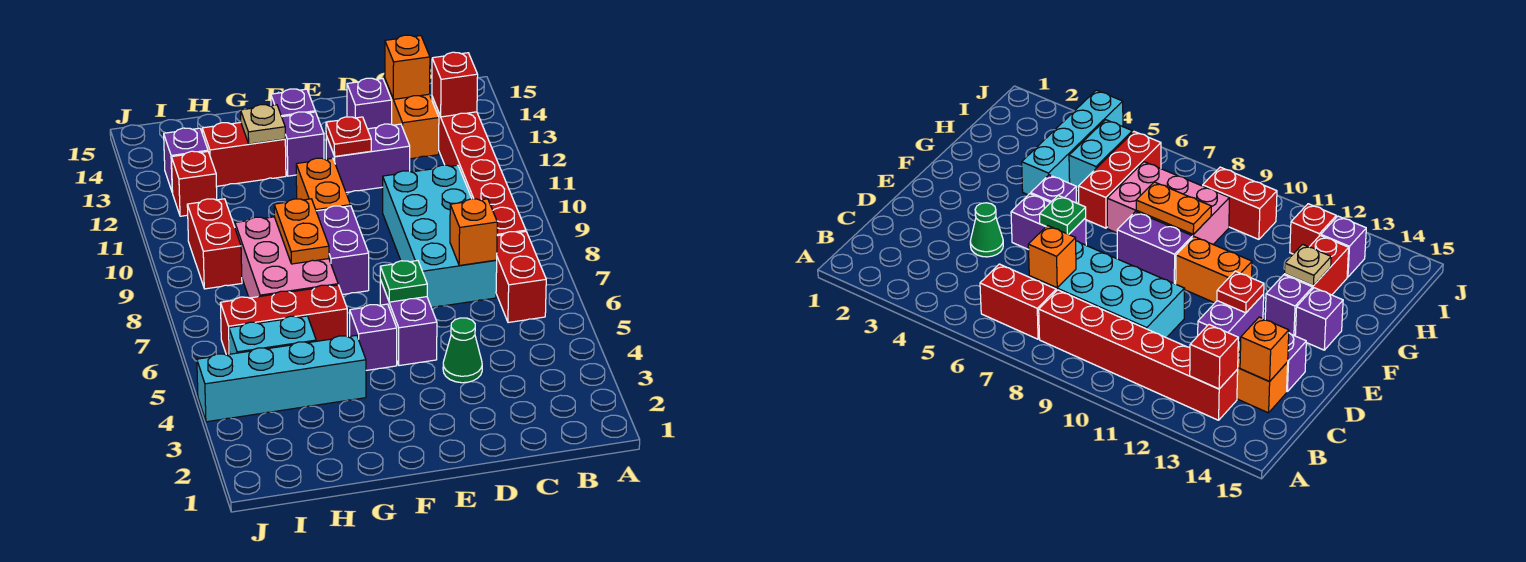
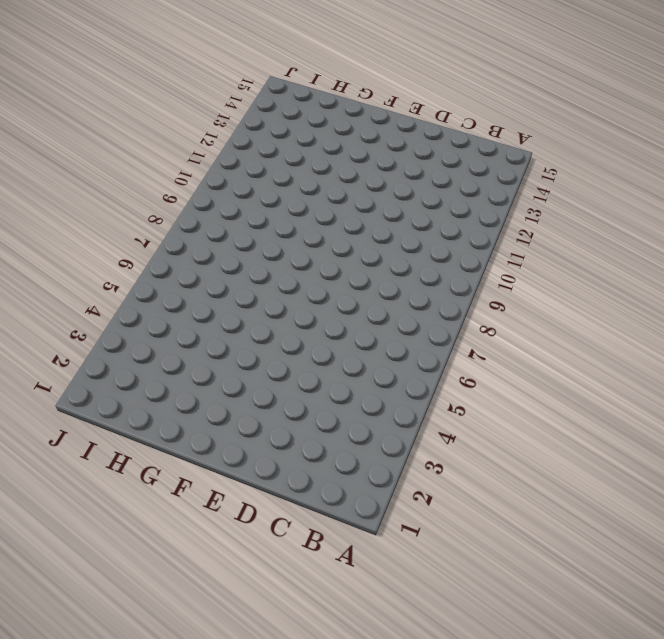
none -> red 1x2 brick [496,232,546,323]
none -> red 1x6 brick [432,97,526,236]
none -> cyan 2x4 brick [383,165,497,308]

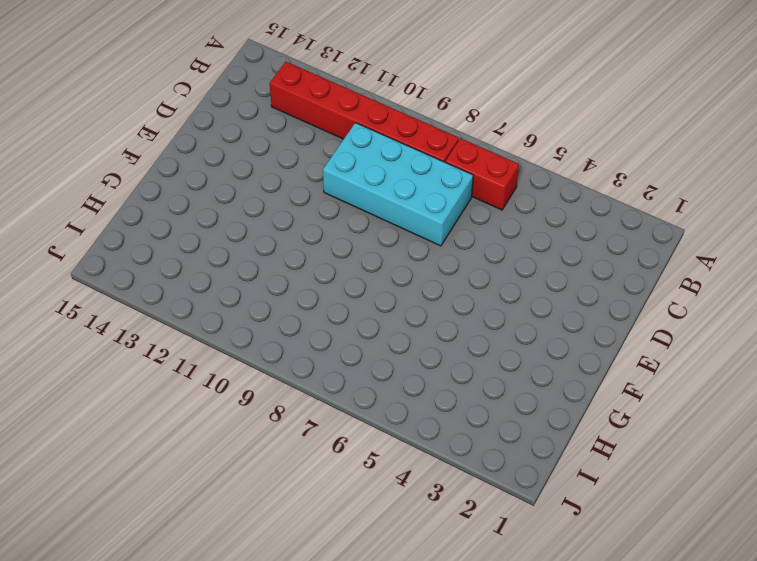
none -> orange 1x2 brick [385,80,439,159]
none -> green 1x1 cone [443,318,482,383]
none -> purple 1x2 brick [326,124,410,192]

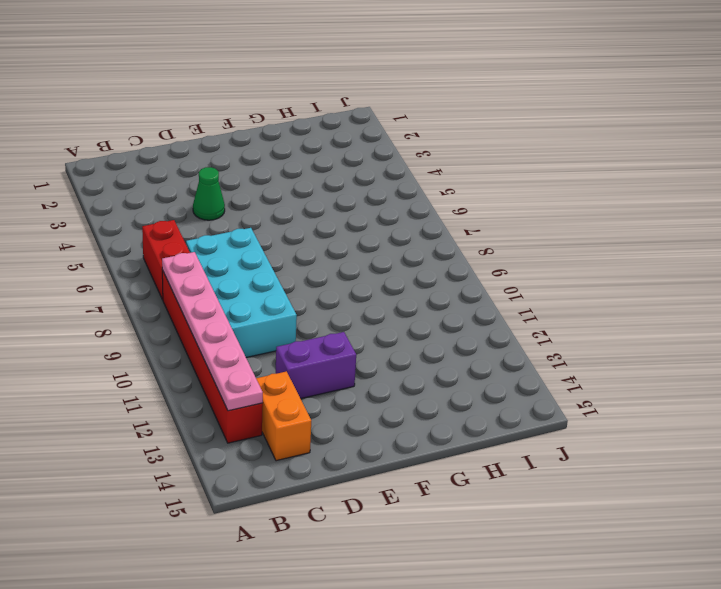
pink 1x6 plate [162,252,263,411] -> red 1x1 brick [432,52,478,117]
none -> purple 1x1 brick [347,78,392,129]
none -> purple 1x2 brick [380,280,437,366]
none -> purple 1x1 brick [350,304,397,370]

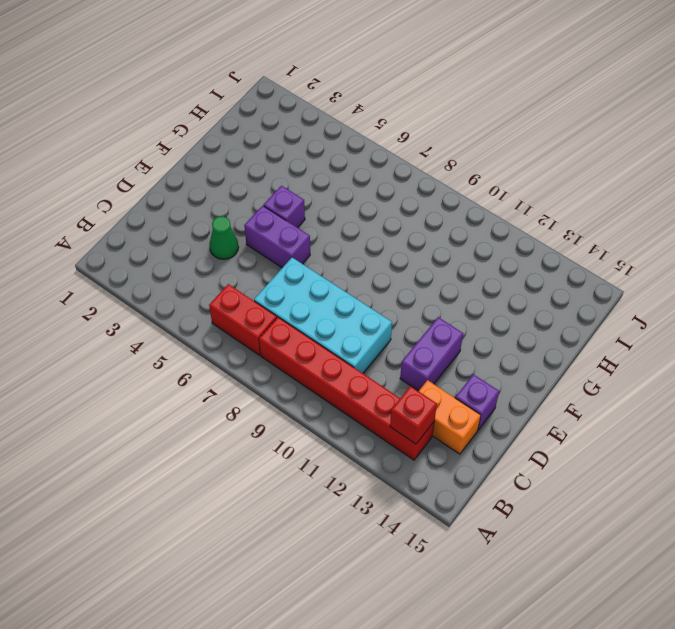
none -> purple 1x2 brick [316,206,369,295]
none -> orange 1x2 brick [296,158,350,211]
none -> purple 1x1 brick [282,112,324,176]

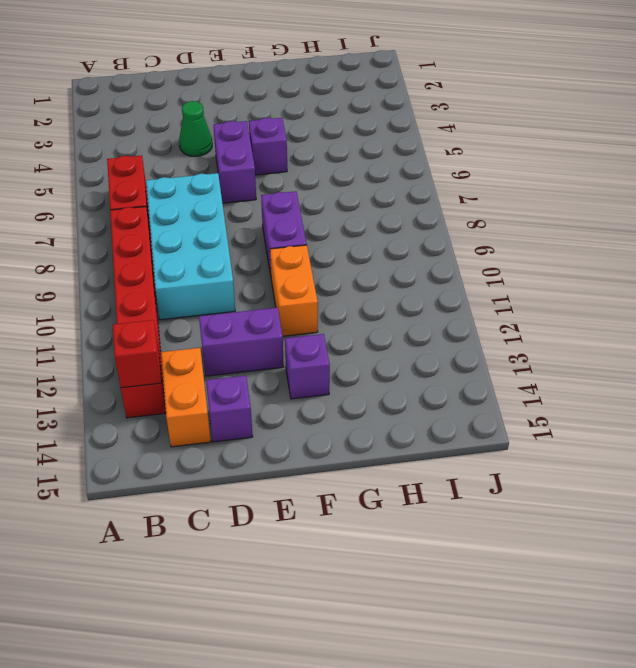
none -> purple 1x1 brick [271,89,315,117]
none -> cyan 1x4 brick [197,335,366,422]
none -> red 1x3 brick [220,285,347,355]

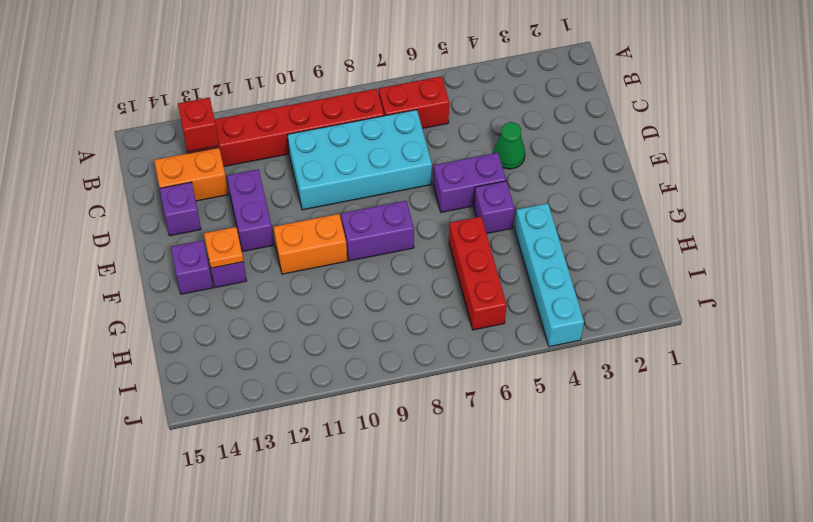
orange 1x1 plate [204,227,244,268] -> none
none -> pink 2x3 brick [235,217,338,298]
none -> red 1x2 brick [202,123,286,186]
none -> cyan 1x2 brick [229,316,316,354]

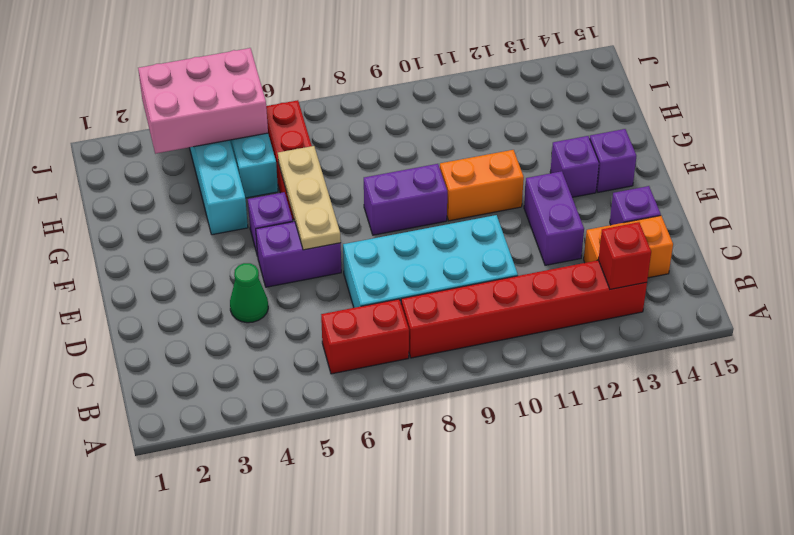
tan 1x3 plate [278,146,341,250] -> green 1x1 plate [380,261,427,302]
pink 2x3 brick [138,48,268,154] -> pink 2x3 brick moved to [235,217,338,298]
none -> red 1x2 brick [202,123,286,186]
none -> red 1x2 brick [187,199,242,289]
none -> red 1x1 brick [171,151,217,216]

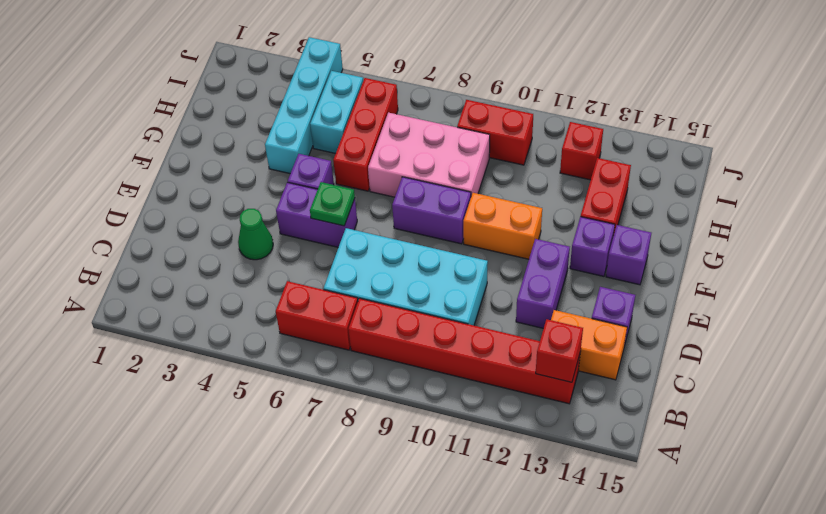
none -> purple 1x1 brick [164,128,208,192]
none -> orange 1x1 brick [450,199,497,266]
none -> orange 1x1 brick [385,35,430,99]

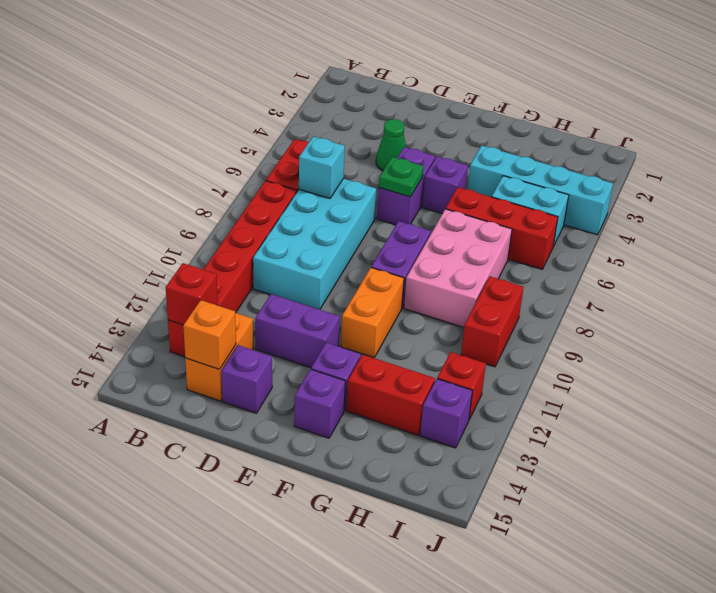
cyan 1x1 brick [299,136,345,199] -> orange 1x1 brick [450,199,497,266]
none -> red 1x1 plate [326,117,371,156]
none -> orange 1x2 plate [274,199,329,264]
none -> tan 1x1 plate [241,105,285,144]

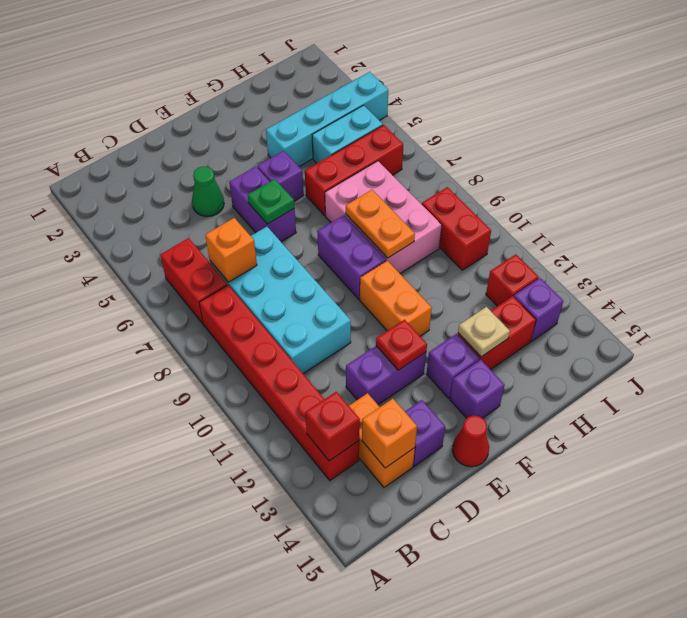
red 1x1 cone [452,415,489,467] -> none

